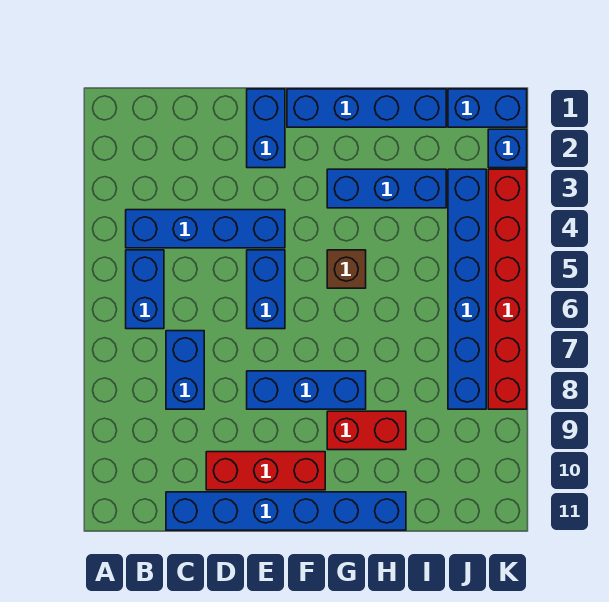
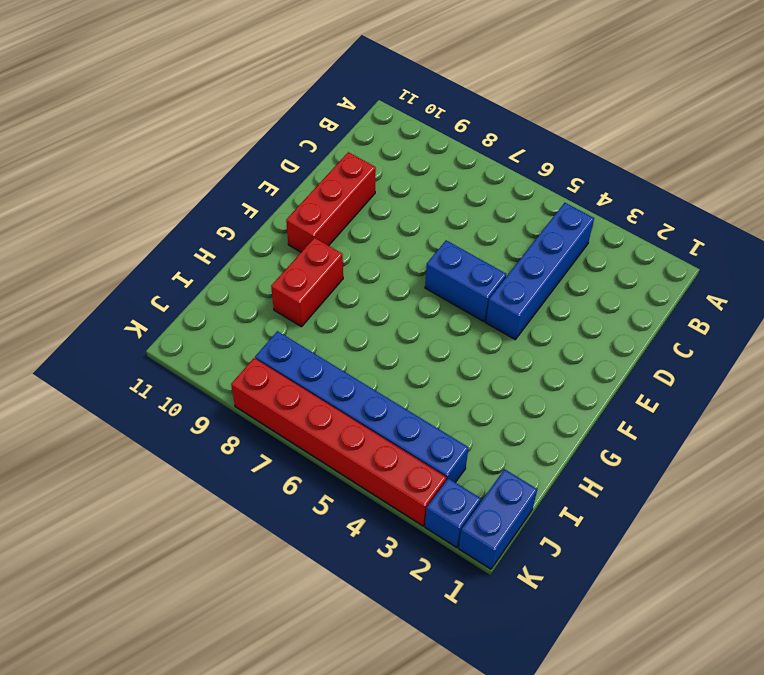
none -> blue 1x2 brick [126,250,164,329]
none -> blue 1x2 brick [166,331,204,409]
none -> blue 1x6 brick [166,492,406,530]

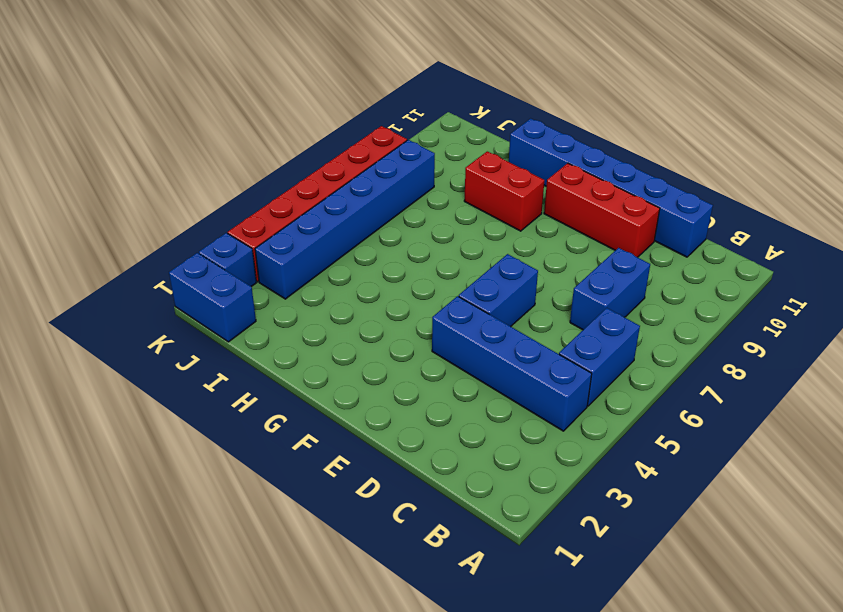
none -> blue 1x2 brick [247,89,285,168]
none -> blue 1x3 brick [247,371,366,409]
none -> blue 1x4 brick [287,89,446,127]

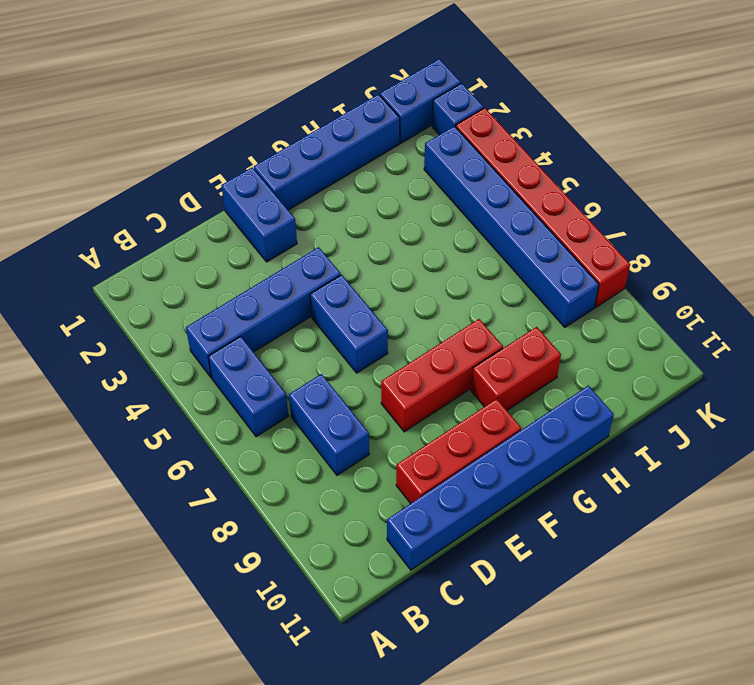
red 1x3 brick [381,319,503,432] -> blue 1x3 brick [247,371,366,409]
none -> blue 1x3 brick [327,169,446,208]
none -> brown 1x1 brick [327,250,366,288]

